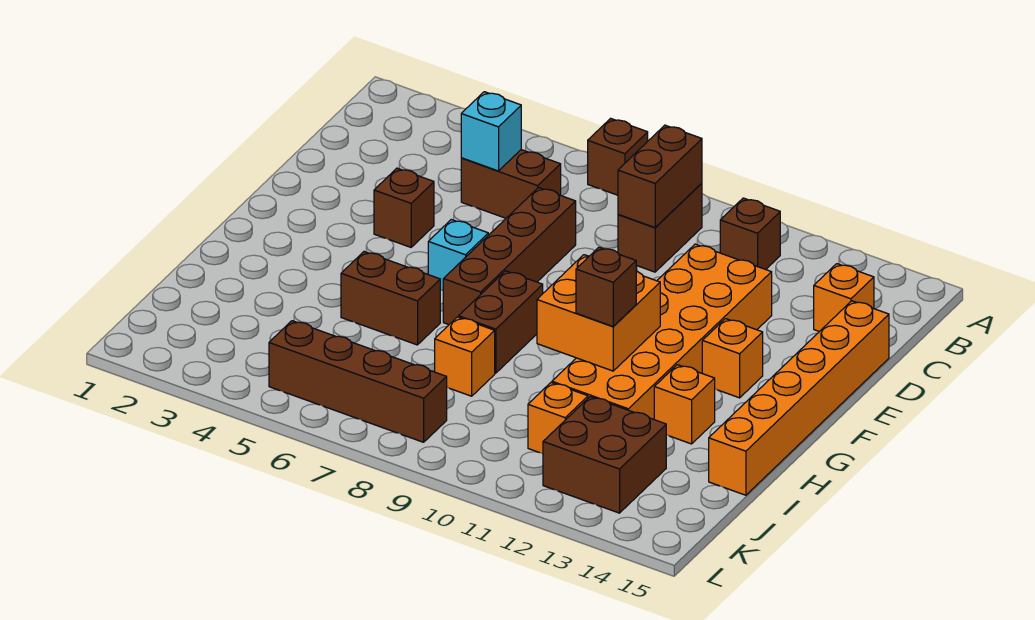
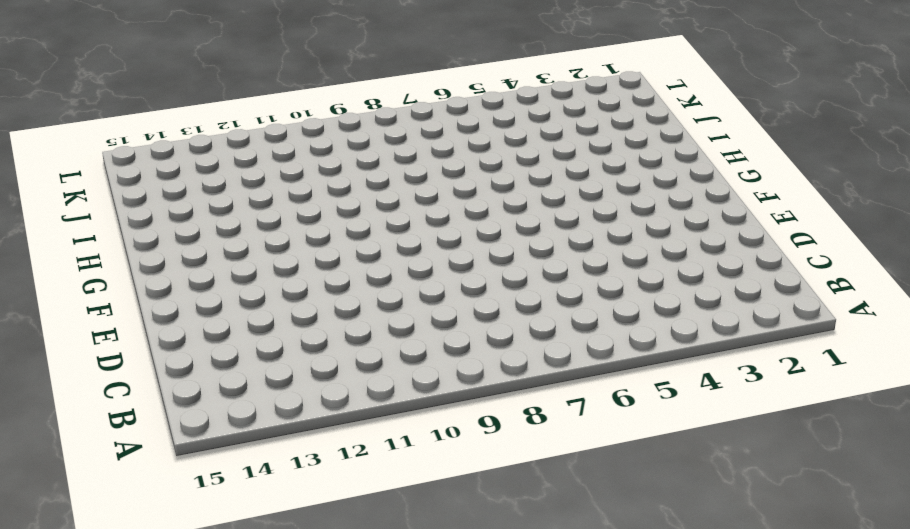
none -> brown 1x1 brick [588,118,648,195]
none -> brown 1x2 brick [618,183,702,272]
none -> brown 1x1 brick [720,198,780,270]

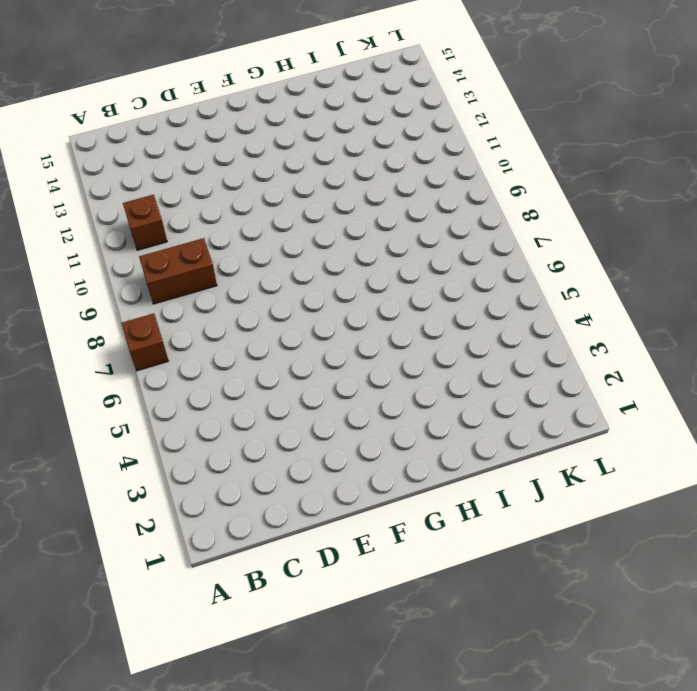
none -> brown 1x2 brick [461,150,561,218]
none -> orange 1x1 brick [814,264,874,332]
none -> brown 1x4 brick [443,188,576,325]

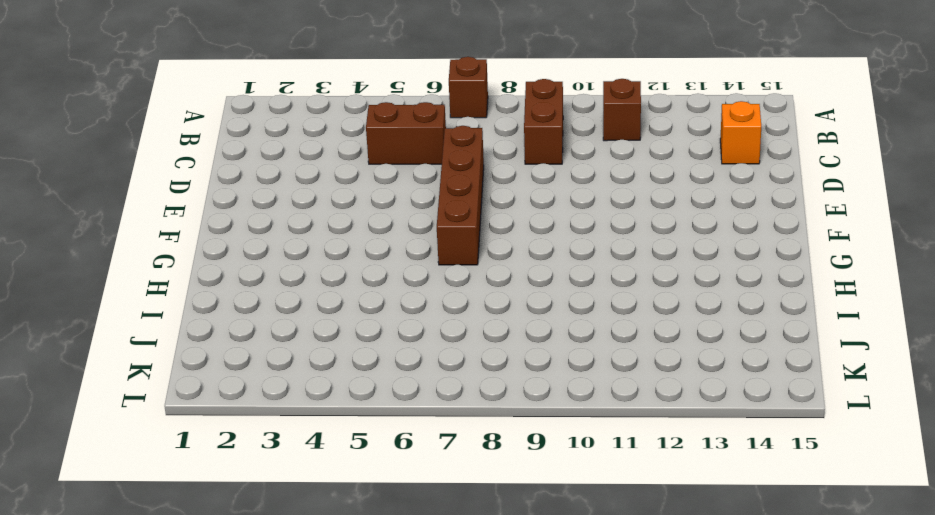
none -> orange 2x6 brick [552,244,772,419]
none -> orange 1x6 brick [709,301,889,495]
none -> brown 1x1 brick [374,168,434,247]

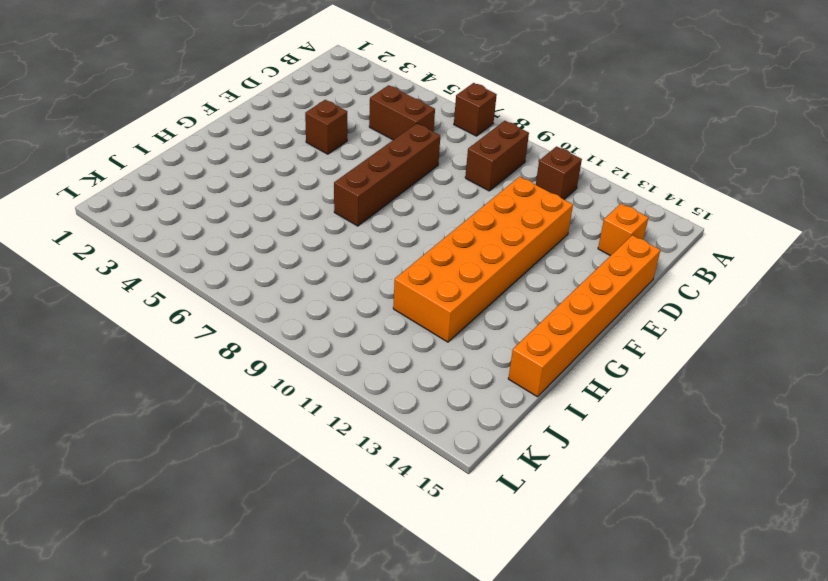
none -> cyan 1x1 brick [428,220,488,291]
none -> orange 1x1 brick [702,319,763,398]
none -> brown 1x2 brick [459,271,543,373]

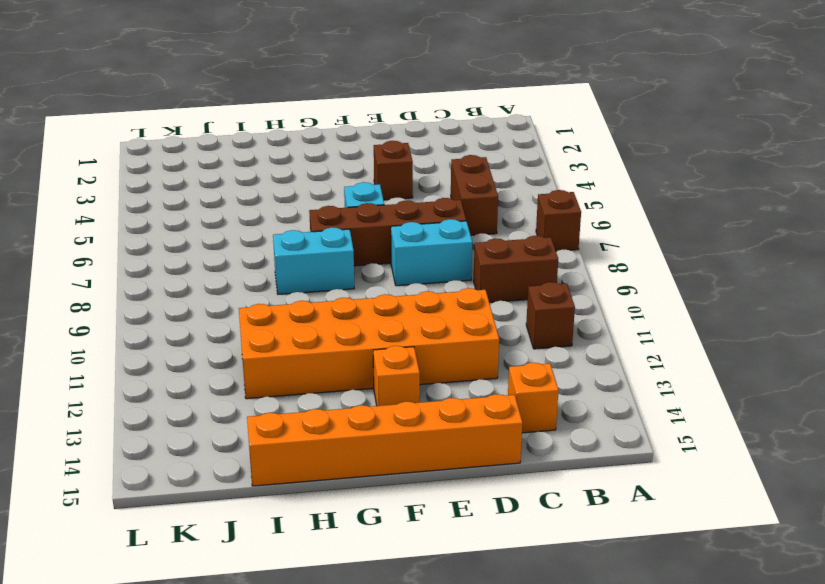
cyan 1x2 brick [391,219,472,286] -> none
cyan 1x2 brick [273,227,354,294] -> brown 1x2 brick [459,271,543,373]
none -> brown 1x2 brick [341,252,440,345]
none -> orange 1x1 brick [654,365,715,444]
none -> orange 1x1 brick [435,317,495,396]

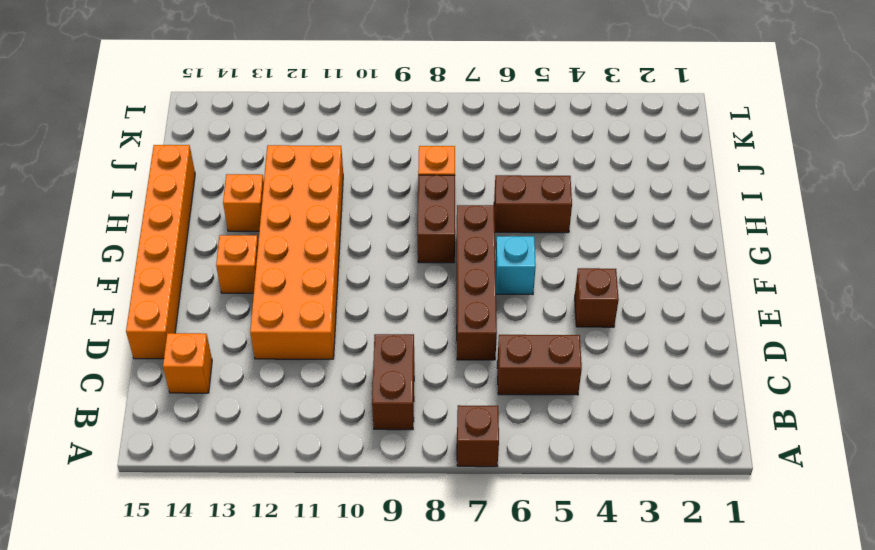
none -> brown 1x1 brick [720,198,780,270]
none -> orange 1x1 brick [528,383,588,454]
none -> brown 2x2 brick [543,397,666,513]

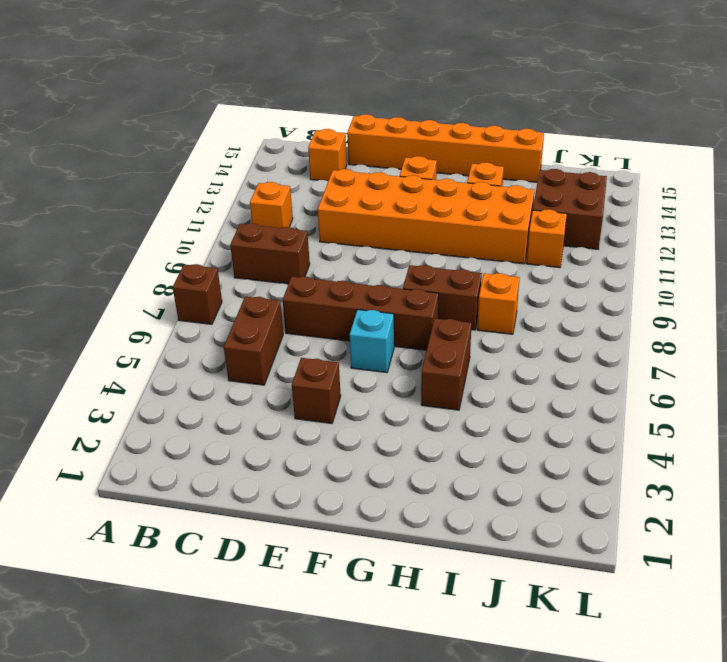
orange 1x1 brick [250,182,293,228] -> brown 1x1 brick [720,198,780,270]
none -> brown 1x4 brick [269,321,447,442]
none -> brown 1x2 brick [618,125,702,227]
none -> cyan 1x1 brick [461,92,521,171]

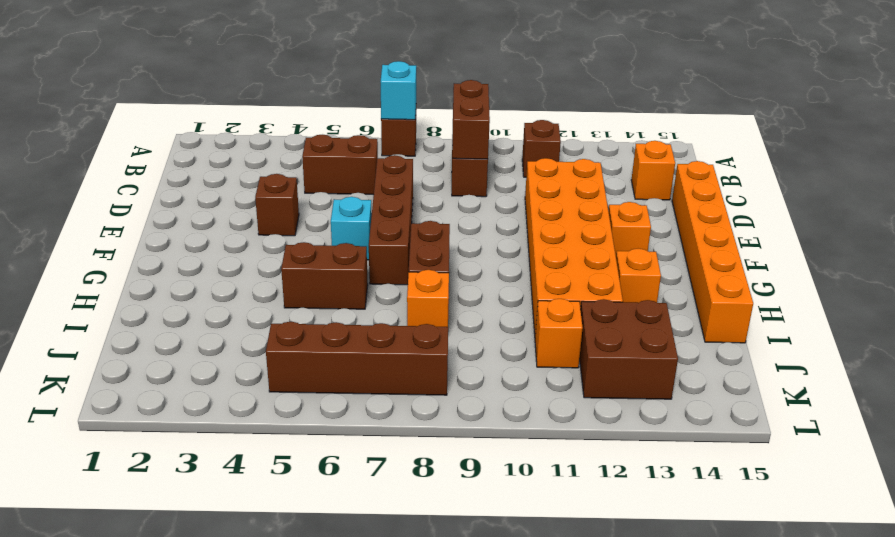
cyan 1x1 brick [381,61,416,120] -> cyan 1x1 brick moved to [461,92,521,171]
none -> orange 2x2 brick [537,255,660,371]
none -> brown 1x1 brick [576,247,636,326]

